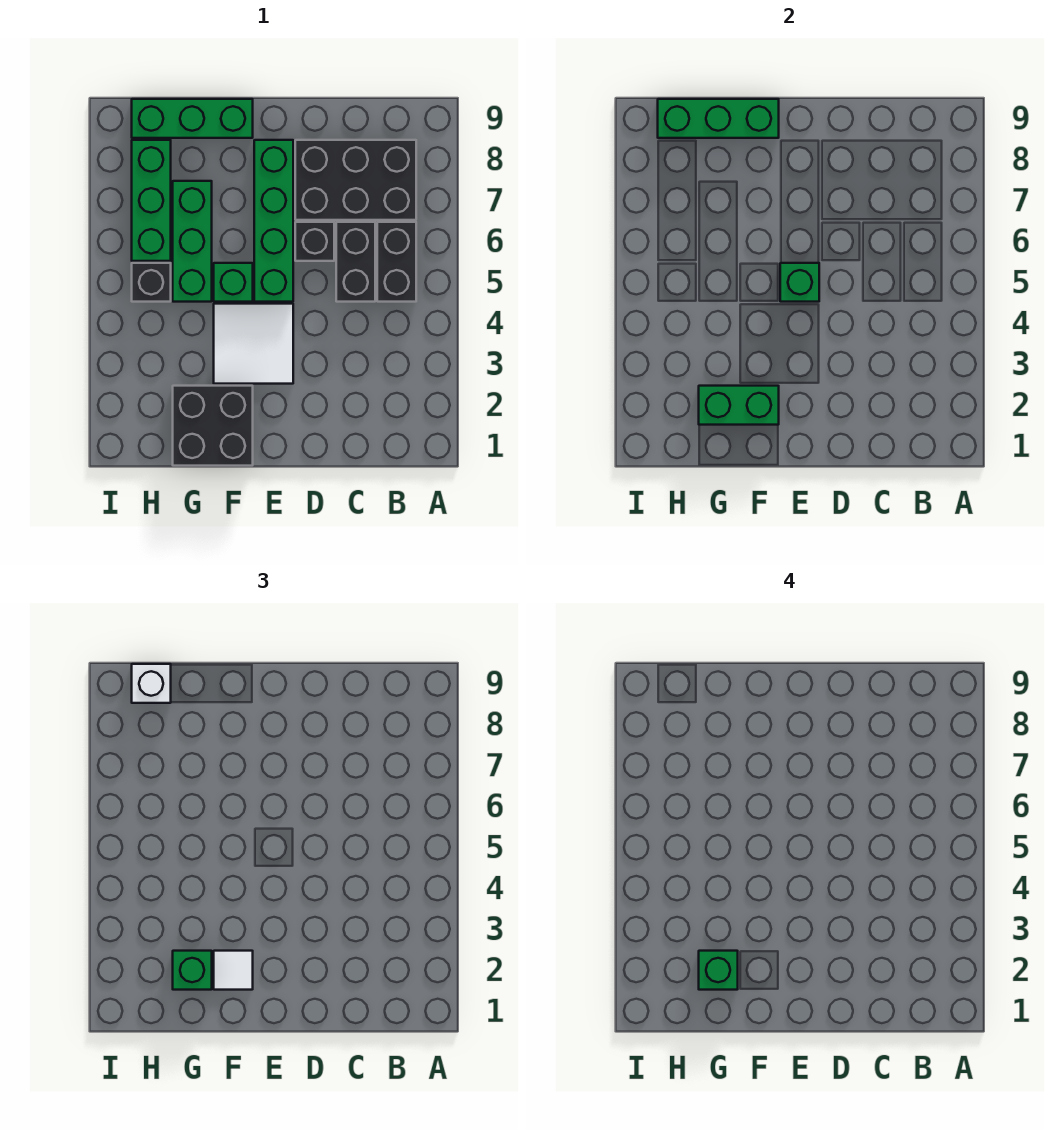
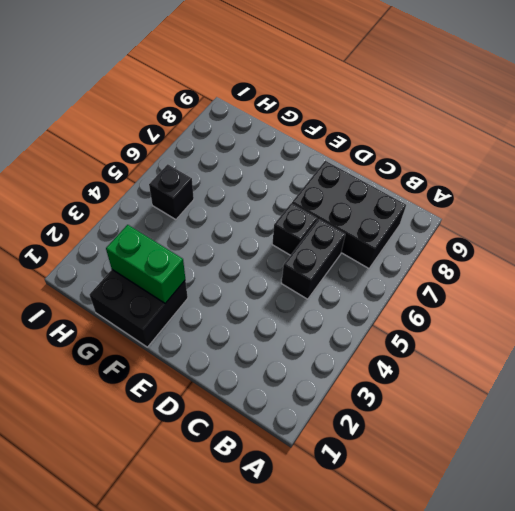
none -> black 1x2 brick [377,222,416,302]
none -> white 2x2 tile [214,304,293,384]
none -> green 1x4 brick [254,140,293,302]

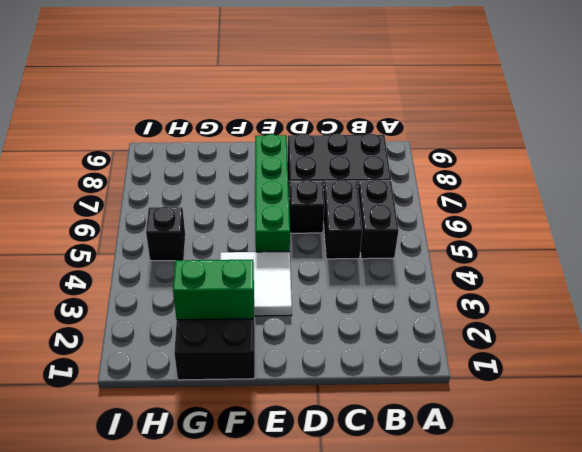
none -> green 1x1 brick [214,263,253,302]
none -> green 1x3 brick [132,99,253,138]
none -> green 1x3 brick [173,181,212,302]

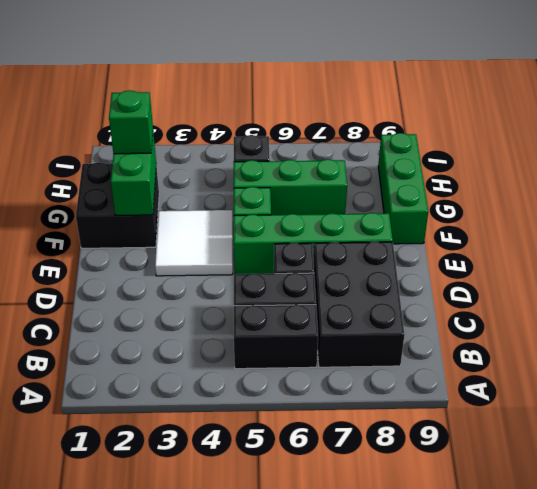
none -> green 1x3 brick [132,140,171,261]
none -> green 1x1 brick [780,263,819,302]
none -> green 1x3 brick [658,99,779,138]

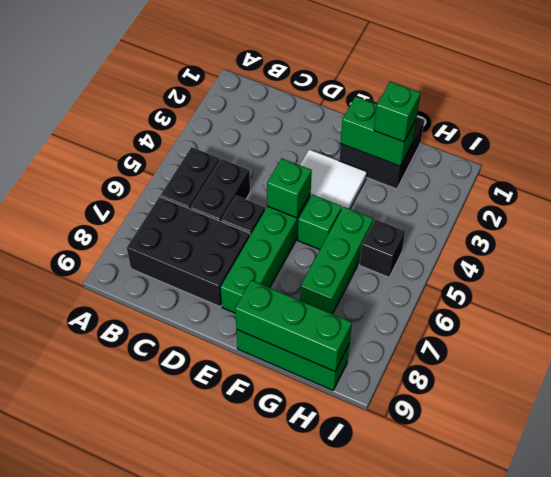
none -> green 1x3 brick [132,140,171,261]
none -> white 1x1 tile [214,951,253,990]
none -> white 1x1 brick [132,664,171,703]

